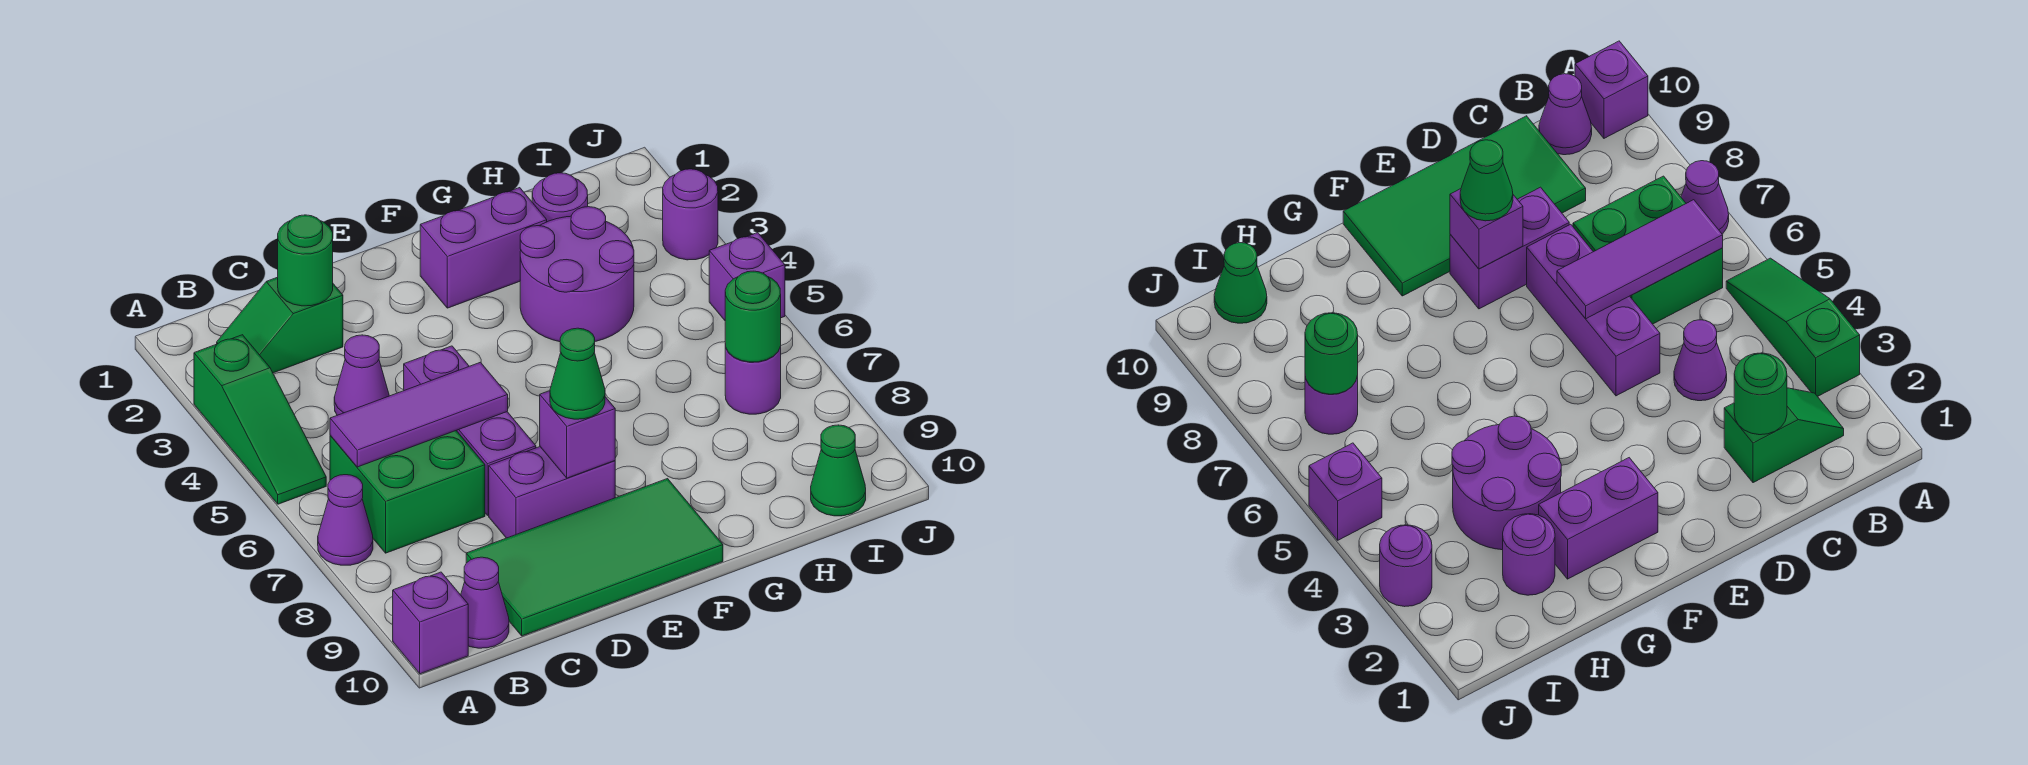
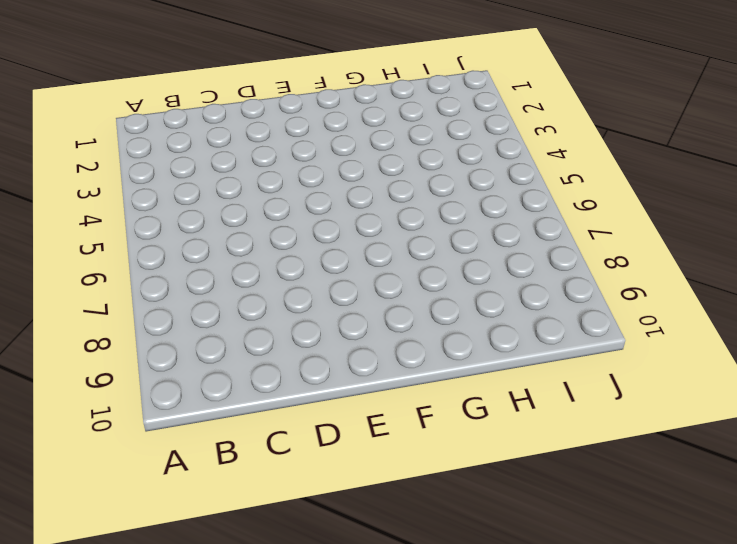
none -> green 1x3 slope [194,335,326,504]
none -> purple 1x1 cone [318,475,373,565]
none -> purple 1x1 brick [393,572,468,674]

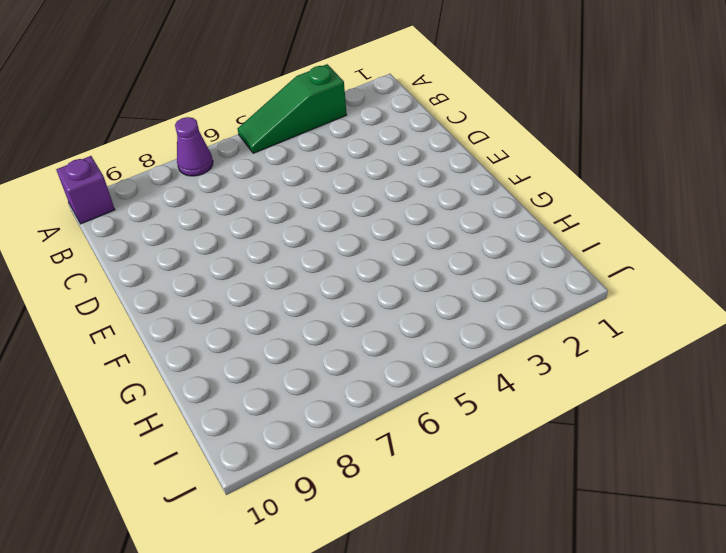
none -> green 1x2 slope [217,277,343,373]
none -> green 2x2 brick [330,431,485,553]
none -> purple 1x1 cone [461,557,509,648]

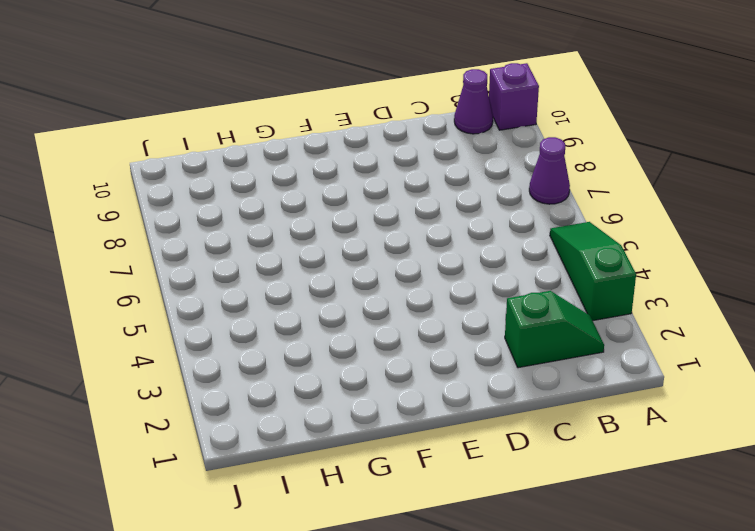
none -> green 2x2 brick [330,431,485,553]
none -> purple 1x1 cone [334,335,389,415]
none -> green 2x4 tile [466,479,723,636]

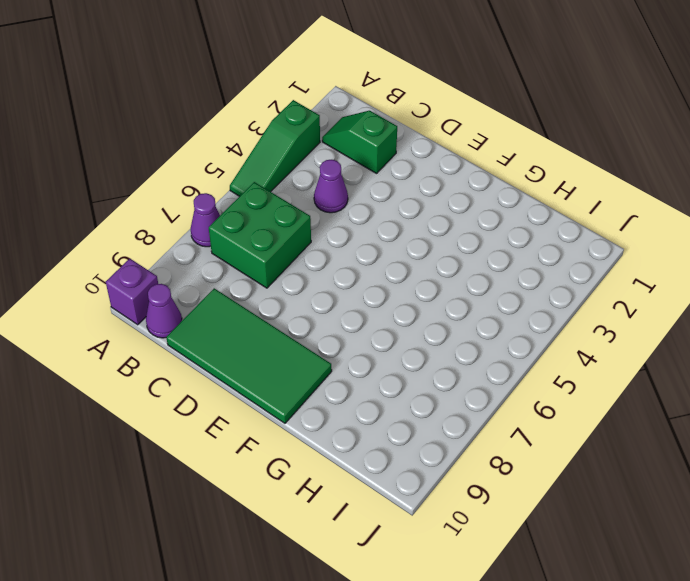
none -> purple 1x3 brick [404,346,536,515]
none -> purple 1x2 brick [489,447,615,538]
none -> purple 1x2 brick [420,188,547,308]

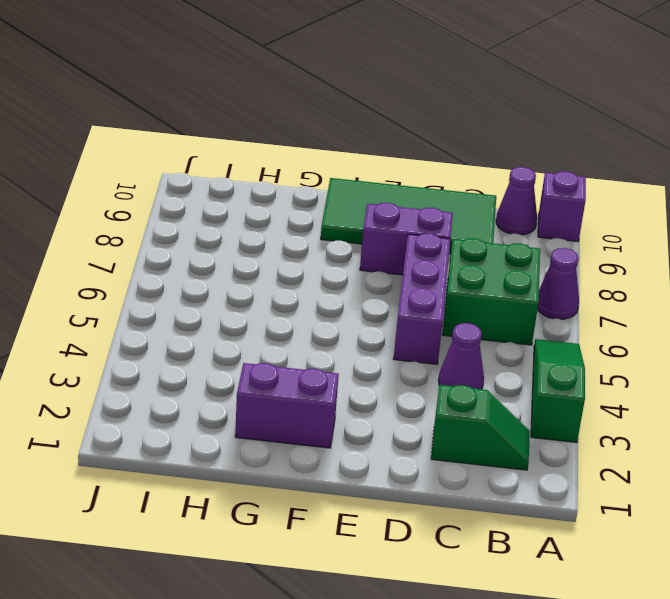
none -> purple 2x2 round brick [520,207,634,342]
none -> purple 1x1 round brick [532,173,588,222]
none -> purple 1x1 round brick [725,345,781,414]

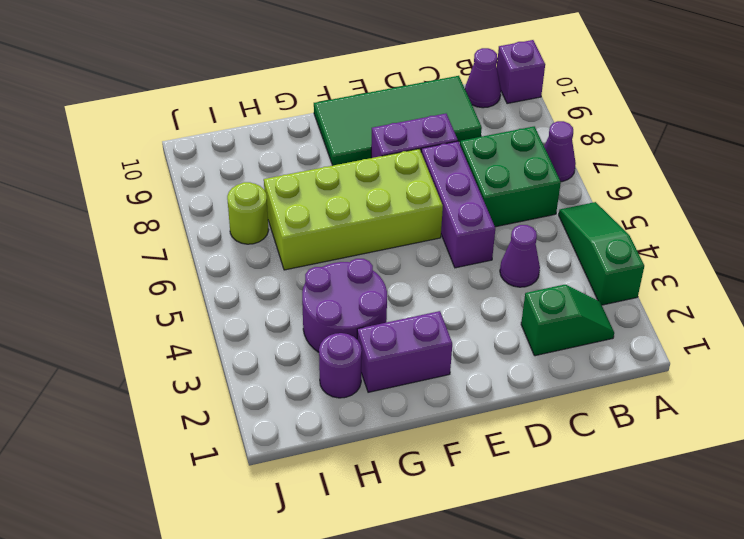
lime 2x4 brick [264,149,443,270] -> none
lime 1x1 round brick [227,182,268,244] -> purple 1x1 round brick [725,345,781,414]
none -> green 1x1 cone [811,425,866,516]
none -> purple 1x1 round brick [663,169,718,260]
none -> purple 1x1 brick [709,233,785,320]

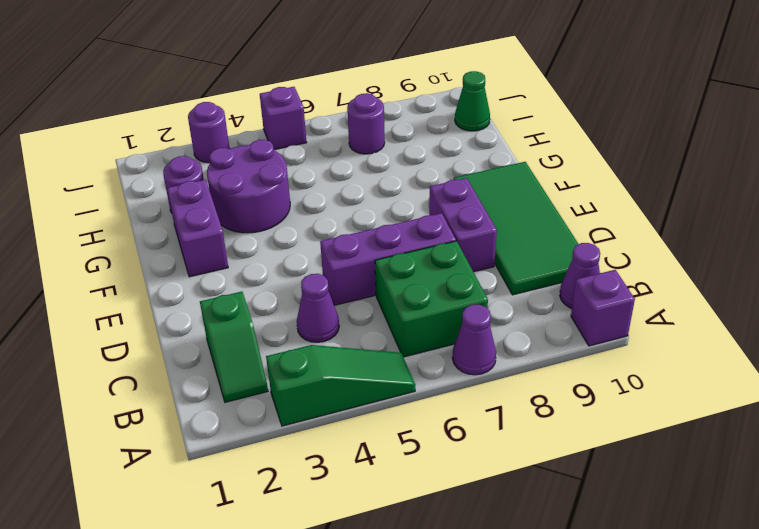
none -> purple 1x3 tile [330,362,508,467]
none -> green 1x1 round brick [278,215,333,306]
none -> purple 1x1 brick [540,391,615,478]

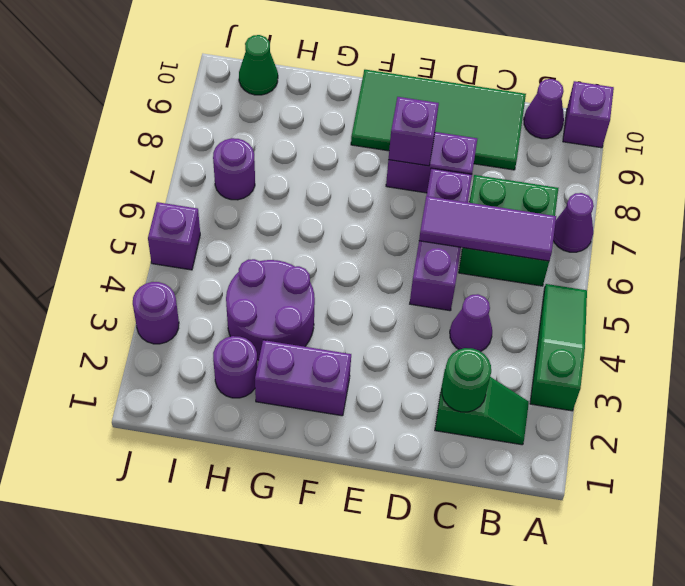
none -> green 1x1 round brick [725,271,781,362]
none -> green 1x1 cone [550,328,605,419]

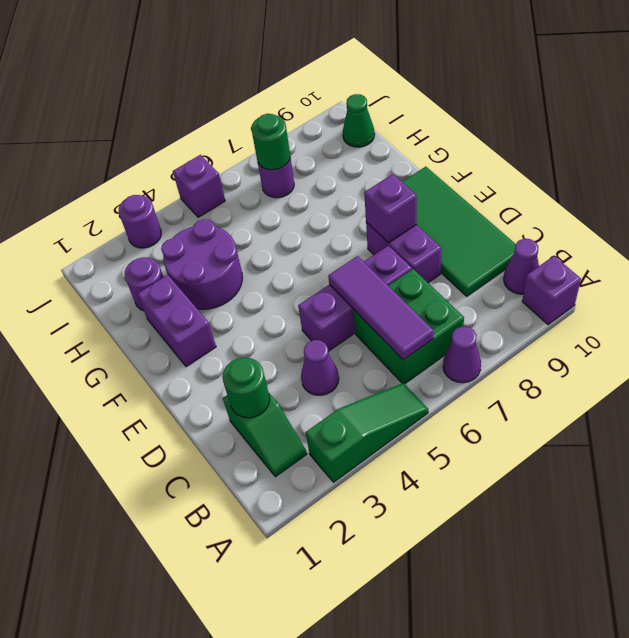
none -> green 1x1 cone [550,328,605,419]

